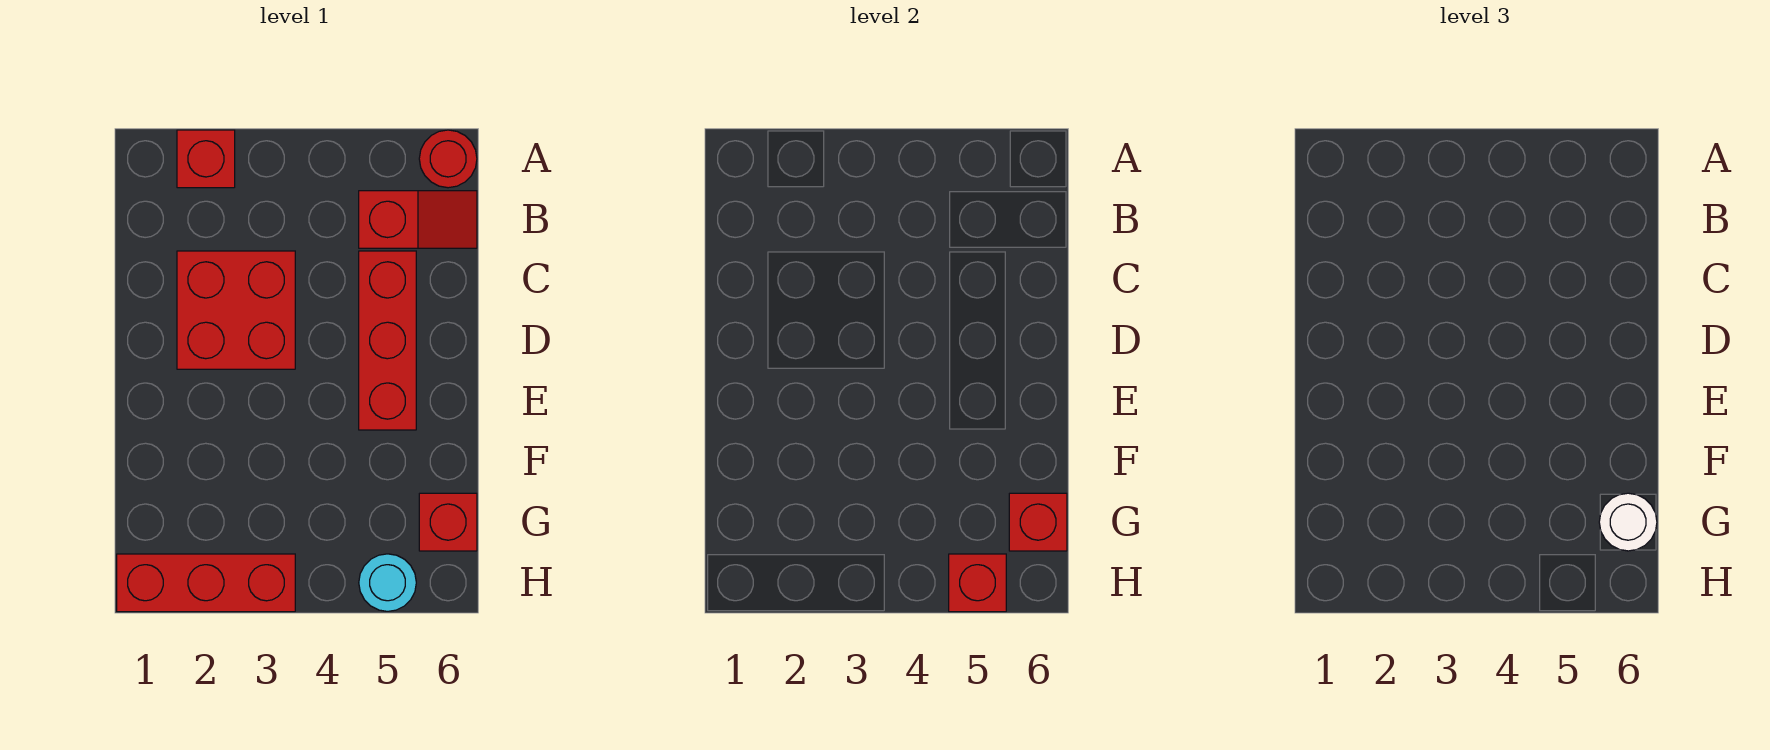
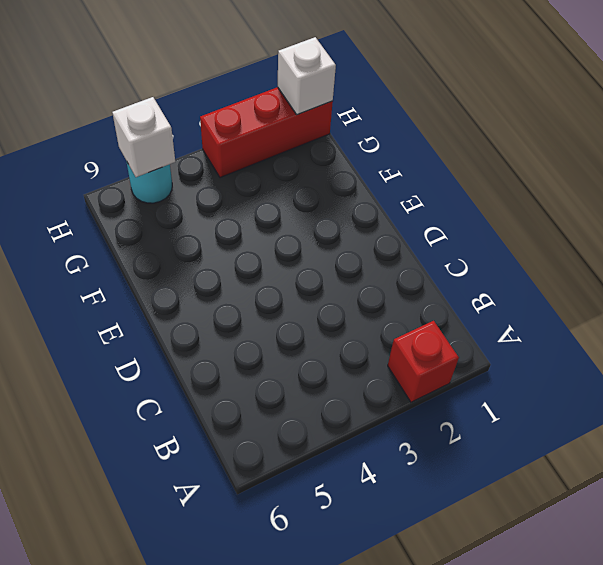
white 1x1 brick [278,37,336,114] -> none
white 1x1 brick [112,97,175,177] -> red 1x1 brick [949,554,1006,612]
none -> red 1x1 round brick [419,130,477,188]
none -> red 1x2 slope [359,191,477,248]

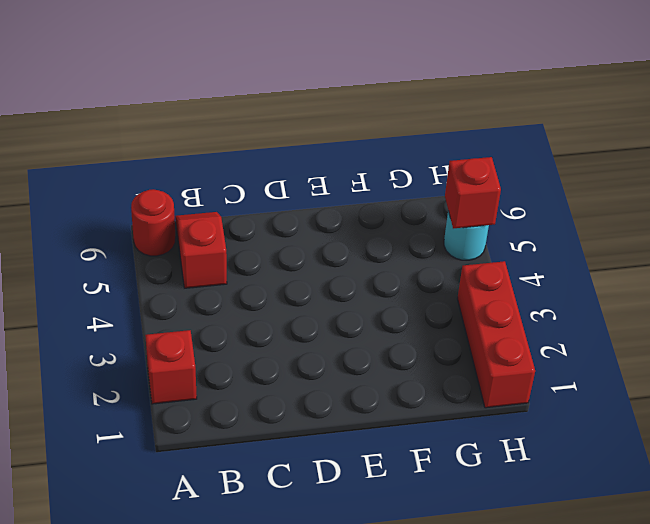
none -> red 2x2 brick [177,251,295,369]
none -> red 1x3 brick [359,251,416,430]

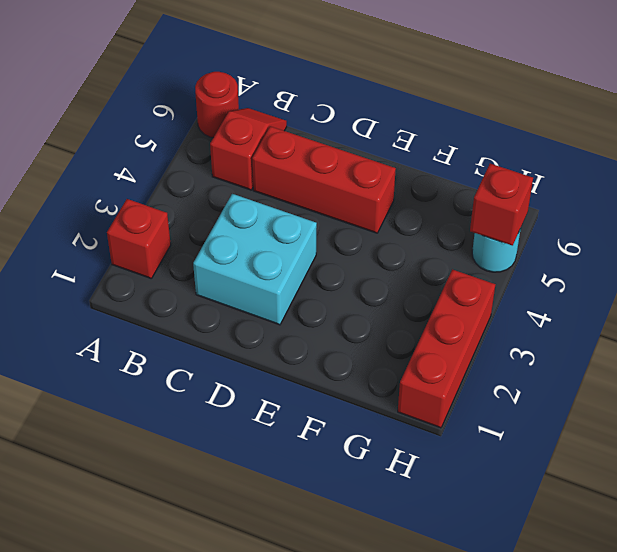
cyan 2x2 brick [193,194,317,325] -> red 2x2 brick [177,251,295,369]
none -> red 1x1 brick [419,493,477,551]
none -> red 1x1 brick [1009,493,1067,551]

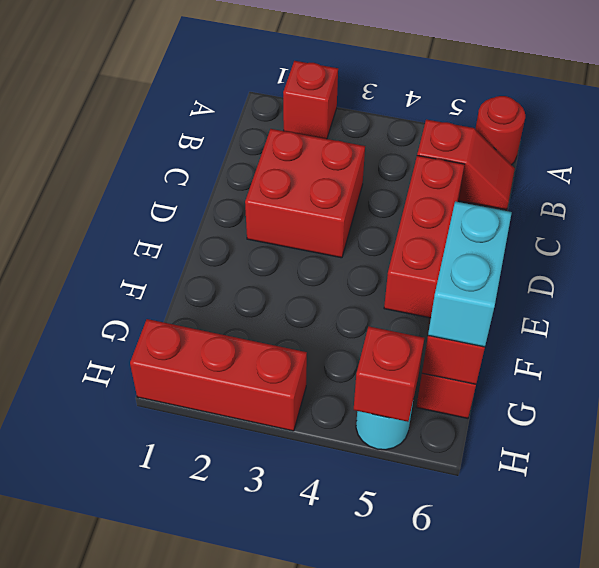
cyan 1x2 brick [428,201,512,347] -> white 1x1 round brick [1599,493,1657,551]

